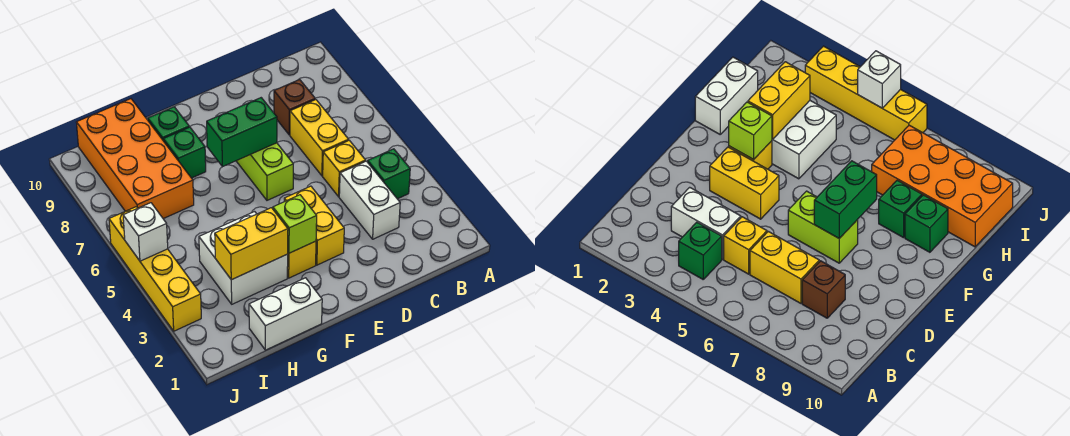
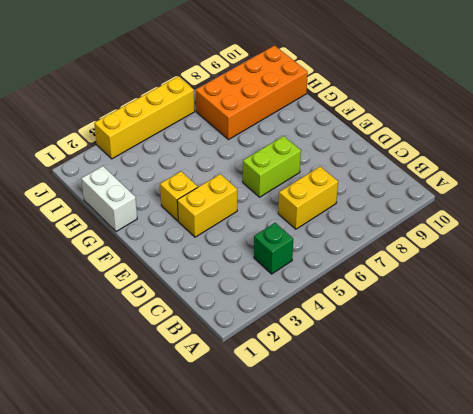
none -> white 1x2 brick [339,161,400,239]
none -> yellow 1x1 brick [323,140,366,197]
none -> brown 1x1 brick [274,79,315,135]

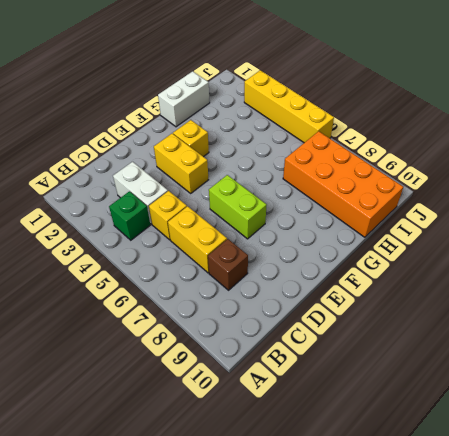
none -> white 2x2 brick [199,212,288,304]
none -> green 1x1 brick [163,127,206,178]
none -> green 1x1 brick [148,107,189,140]

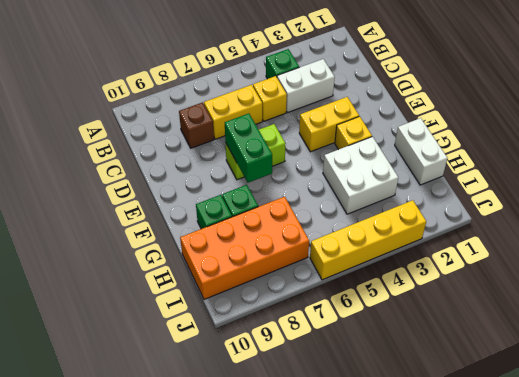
none -> lime 1x1 brick [273,195,317,253]
none -> yellow 1x2 brick [215,208,288,280]
none -> white 1x1 brick [123,203,168,261]

